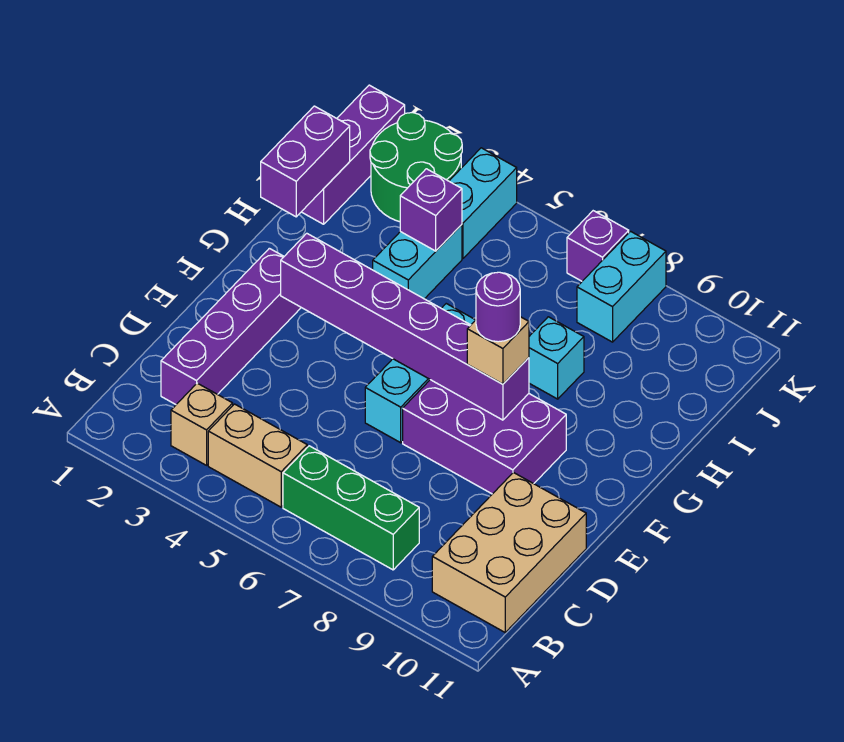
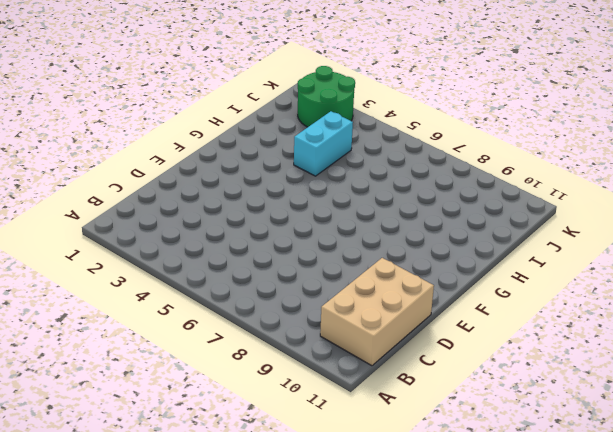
none -> tan 1x1 brick [171,383,233,465]
none -> tan 1x2 brick [208,404,307,507]
none -> green 1x3 brick [283,446,419,570]

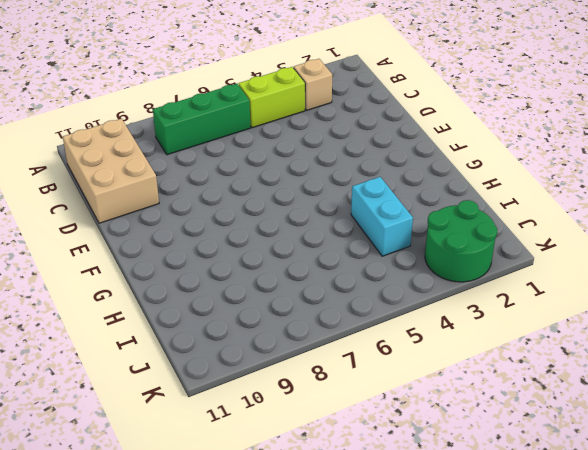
lime 1x2 brick [239,67,305,128] -> tan 1x2 brick [208,404,307,507]
none -> purple 1x4 brick [161,248,301,404]
none -> cyan 1x3 brick [365,304,475,443]
none -> purple 2x3 brick [403,380,566,494]

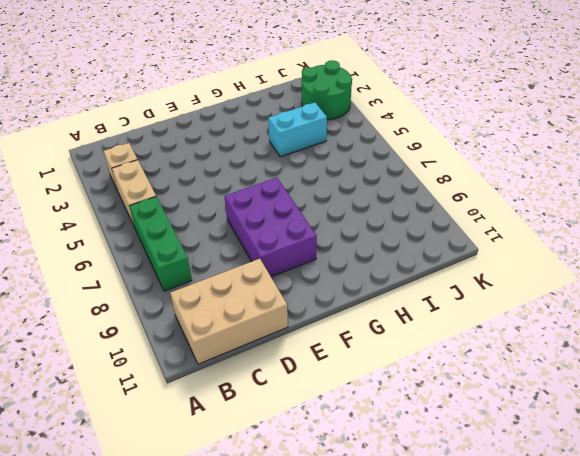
none -> purple 1x4 brick [161,248,301,404]
none -> cyan 1x3 brick [365,304,475,443]
none -> cyan 1x1 brick [529,317,584,399]

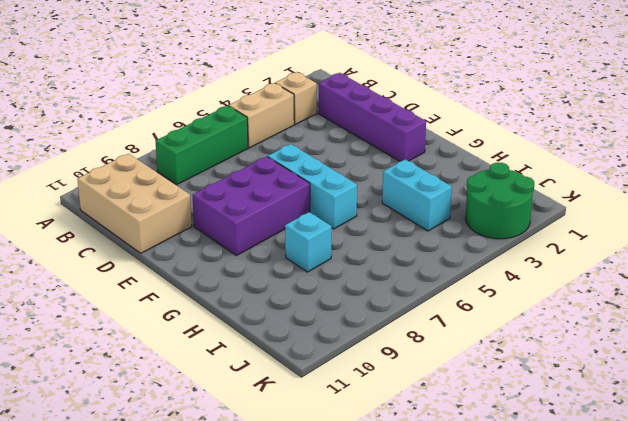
none -> purple 1x3 brick [302,85,405,224]
none -> cyan 1x2 brick [449,148,517,258]
none -> cyan 1x2 brick [577,231,666,342]

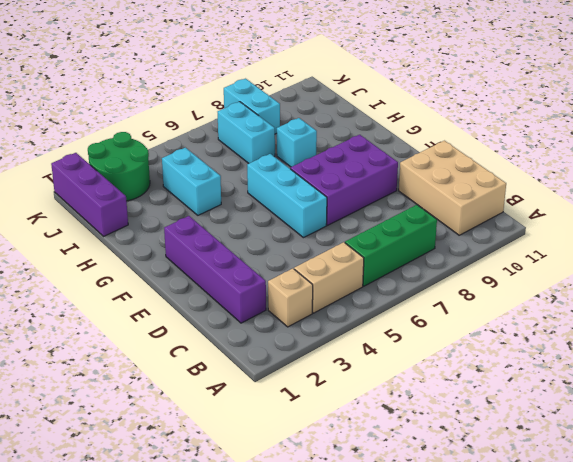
cyan 1x2 brick [218,102,275,163] -> cyan 1x2 brick moved to [449,148,517,258]
none -> purple 1x1 brick [567,211,629,281]
none -> purple 1x6 brick [281,233,529,420]
none -> purple 1x2 brick [261,106,350,217]

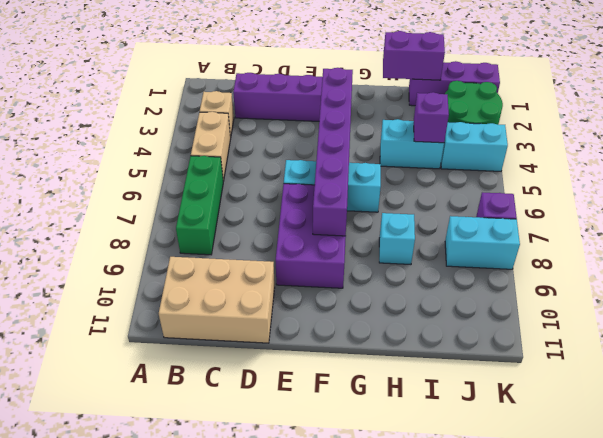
none -> tan 1x1 brick [467,317,529,384]
none -> purple 1x1 round brick [476,272,520,342]

